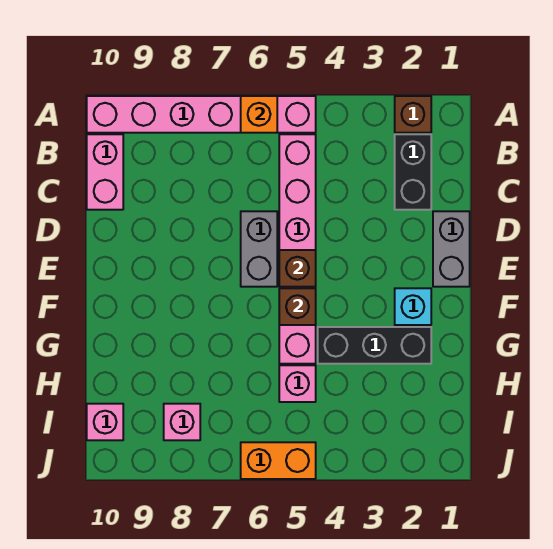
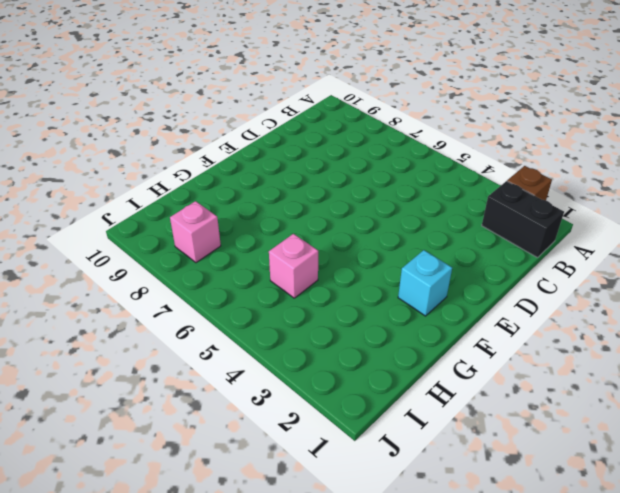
black 1x2 brick [482,181,564,258] -> black 1x2 brick turned to [395,134,431,210]
none -> pink 1x6 brick [87,96,316,133]
none -> pink 1x6 brick [279,134,316,364]
none -> pink 1x2 brick [87,134,123,210]

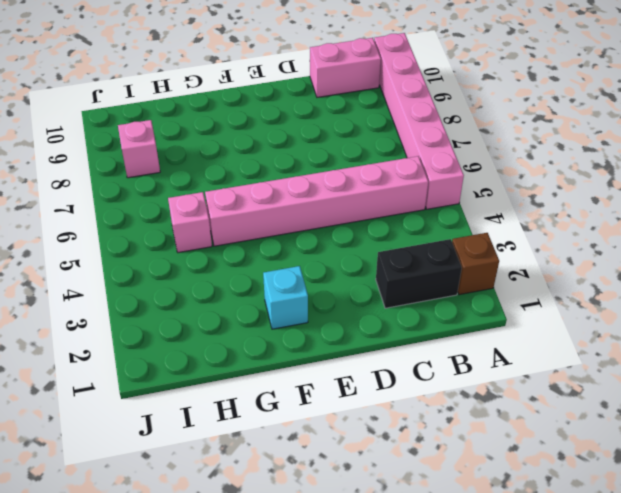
none -> grey 1x2 brick [433,211,470,287]
none -> grey 1x2 brick [241,211,277,287]
none -> black 1x3 brick [318,327,431,364]

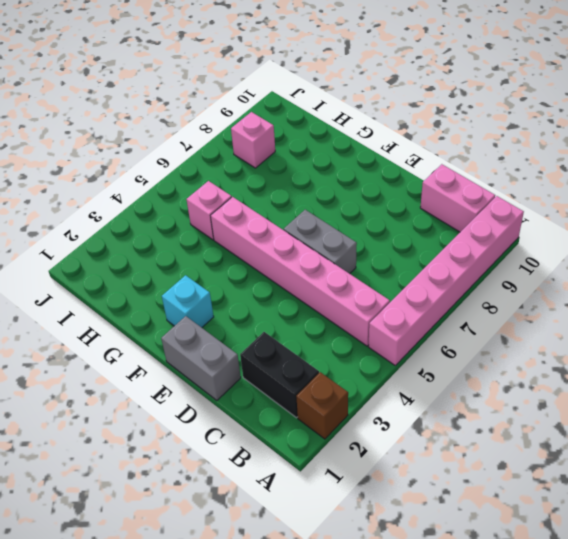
none -> black 1x3 brick [318,327,431,364]
none -> pink 1x1 brick [87,404,123,440]
none -> orange 1x2 brick [241,442,316,479]

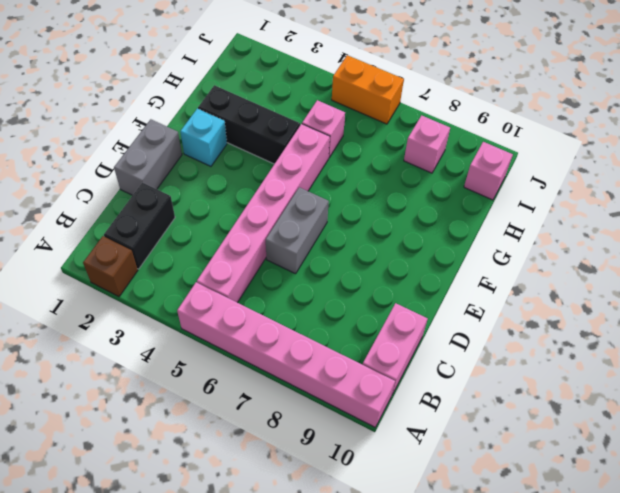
none -> orange 1x1 brick [241,96,277,133]
none -> brown 1x1 brick [279,250,316,287]
none -> brown 1x1 brick [279,288,316,325]

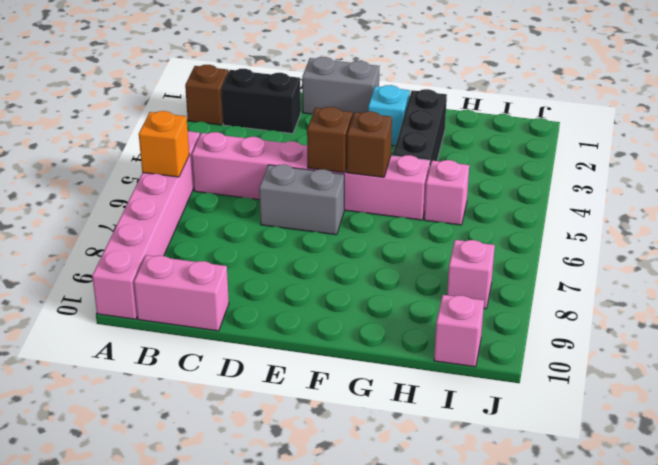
none -> orange 1x2 brick [241,442,316,479]

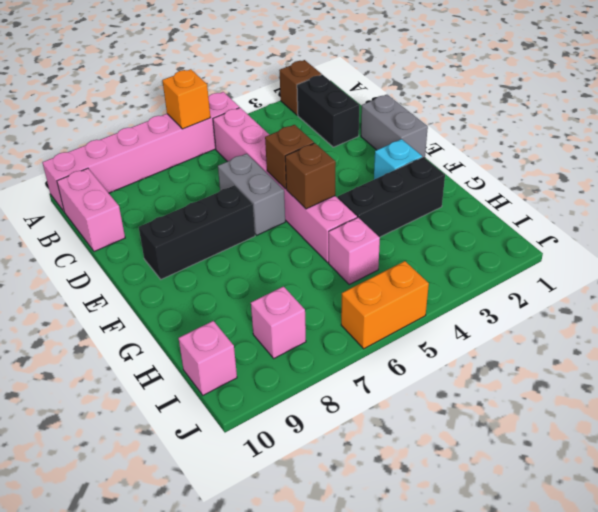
black 1x3 brick [139,185,255,279] -> none

